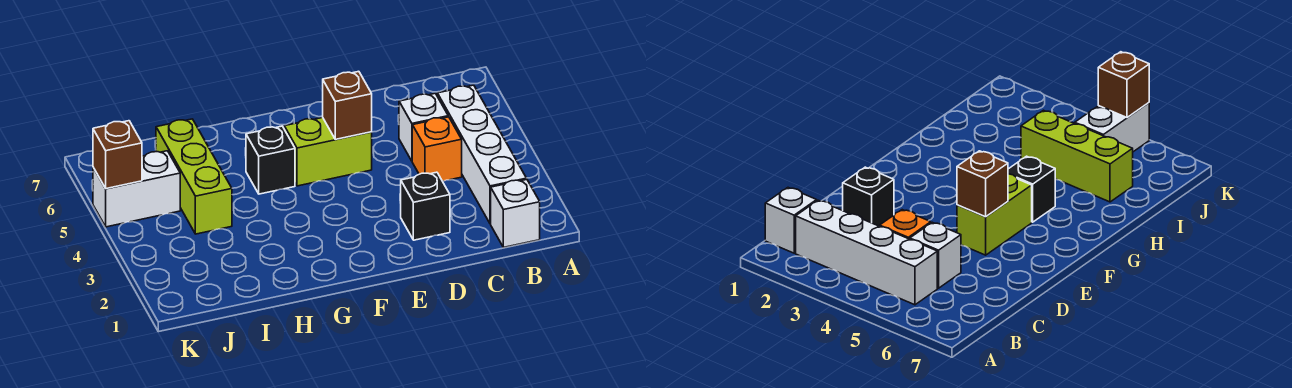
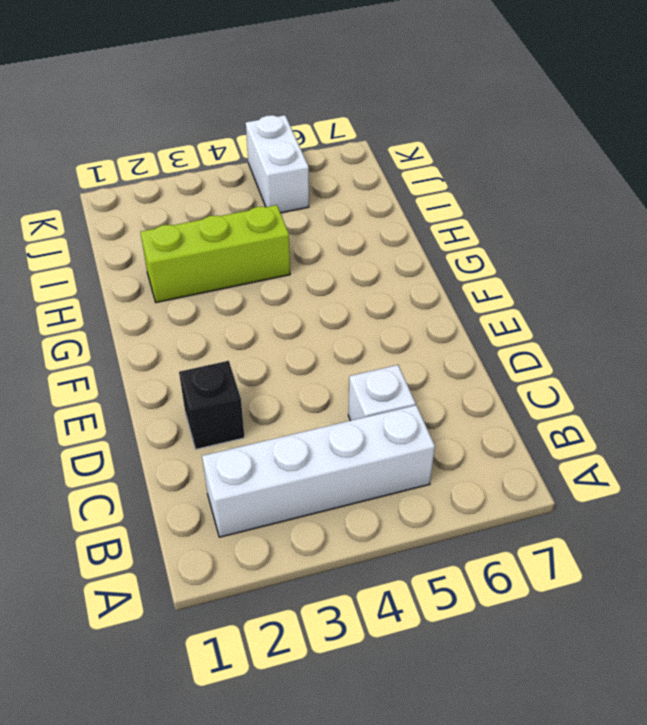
lime 1x3 brick [140,205,290,303] -> lime 1x3 brick moved to [156,119,232,234]
none -> white 1x1 brick [491,180,540,247]
none -> orange 1x1 brick [412,117,462,181]

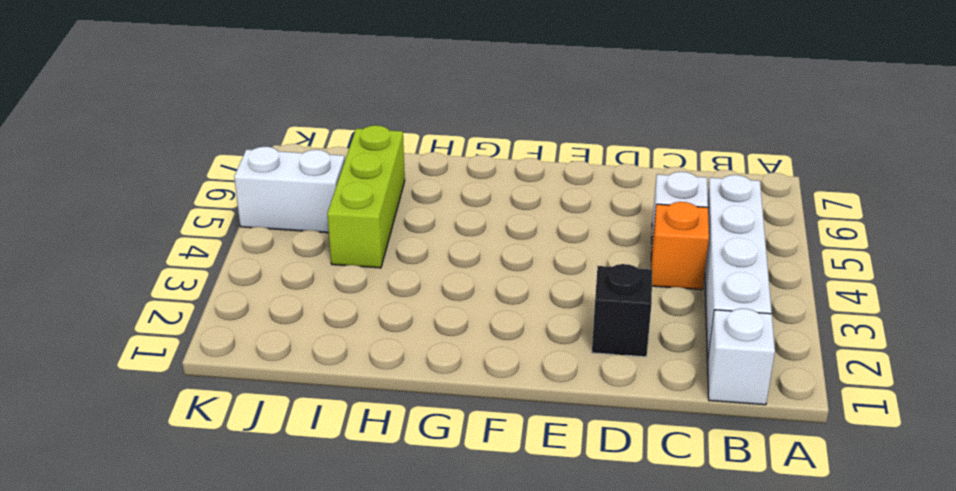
none -> lime 1x2 brick [284,118,372,186]
none -> black 1x1 brick [246,126,295,194]

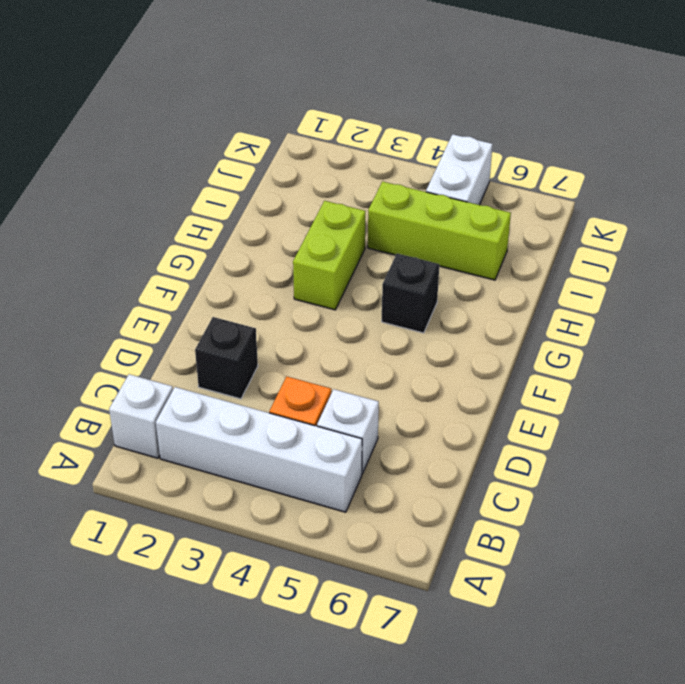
lime 1x2 brick [293,201,366,310] -> lime 1x2 brick moved to [284,118,372,186]
none -> brown 1x1 brick [323,71,372,139]
none -> brown 1x1 brick [93,121,142,189]

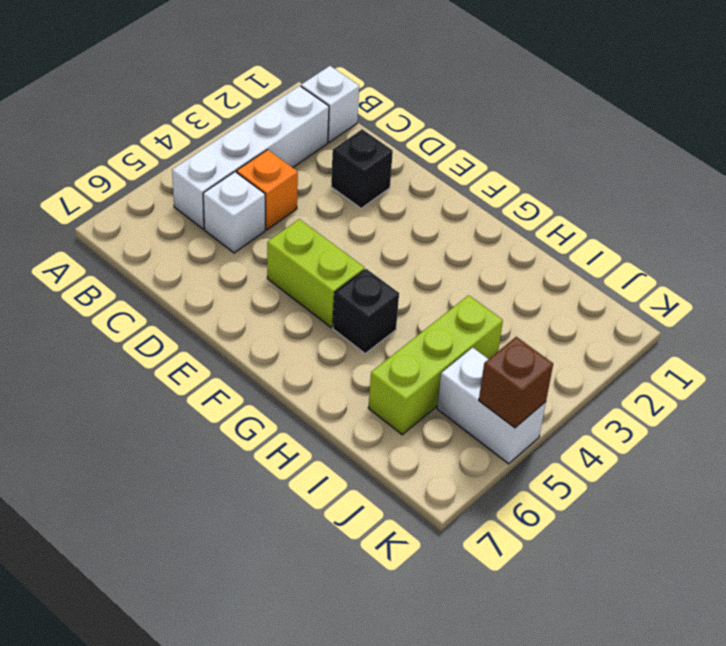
none -> brown 1x1 brick [323,71,372,139]

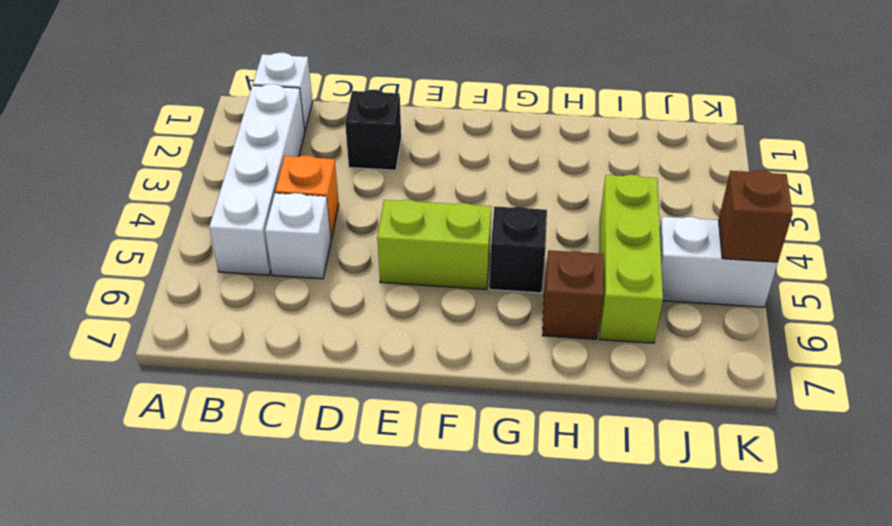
brown 1x1 brick [543,250,603,339] -> brown 1x1 brick moved to [323,71,372,139]

